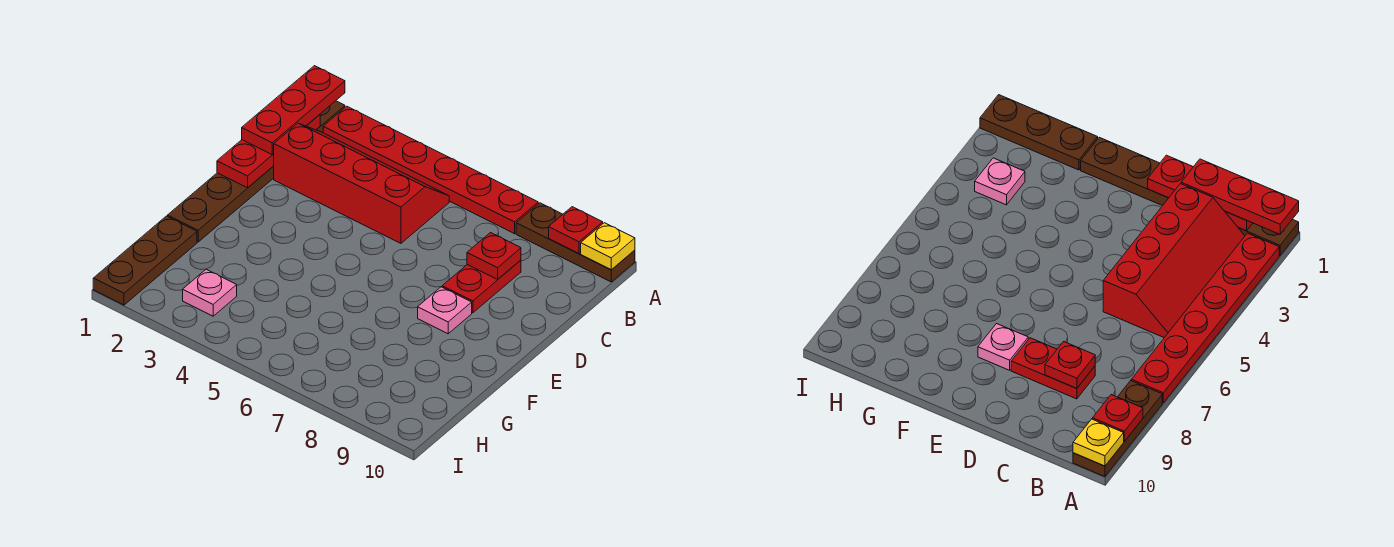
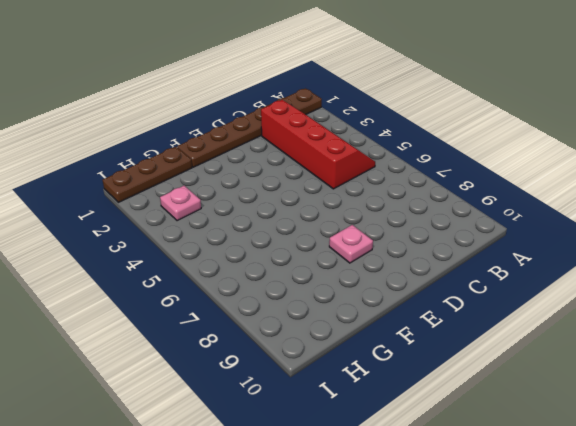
none -> red 1x6 plate [323,106,538,234]
none -> brown 1x3 plate [516,203,635,282]
none -> red 1x2 plate [442,260,521,313]

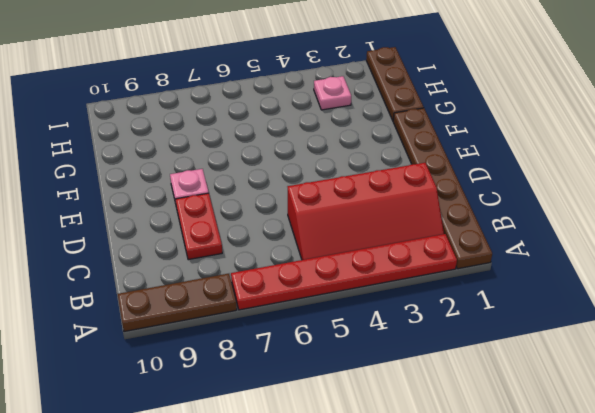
none -> red 1x1 plate [549,207,603,254]
none -> yellow 1x1 plate [581,223,635,269]
none -> red 1x3 plate [217,115,320,188]

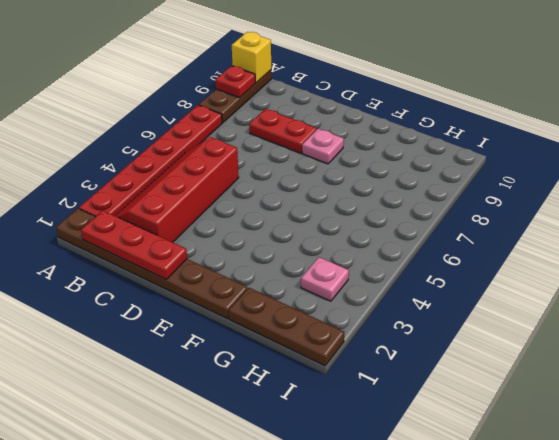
yellow 1x1 brick [232,32,271,83] -> yellow 1x1 plate [581,223,635,269]
none -> red 1x1 plate [467,233,521,279]
none -> red 1x3 plate [242,66,345,155]

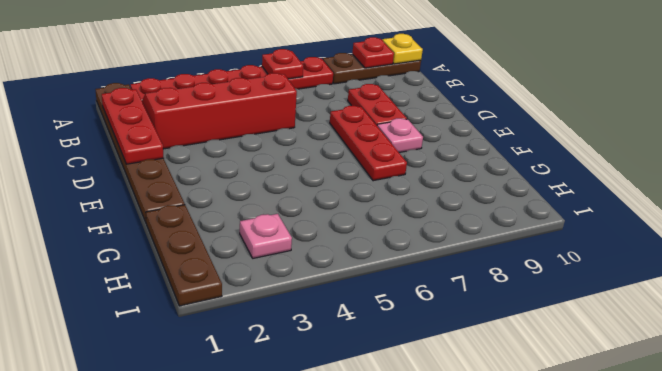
red 1x1 plate [262,49,303,79] -> red 1x1 plate moved to [467,233,521,279]
red 1x3 plate [330,106,407,181] -> red 1x3 plate moved to [242,66,345,155]

